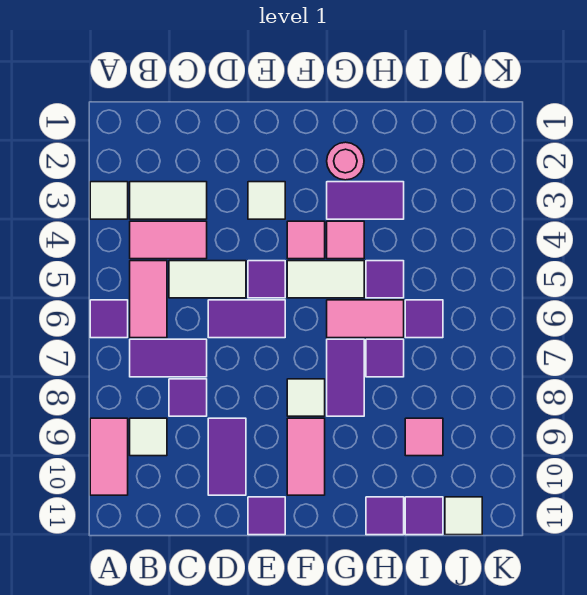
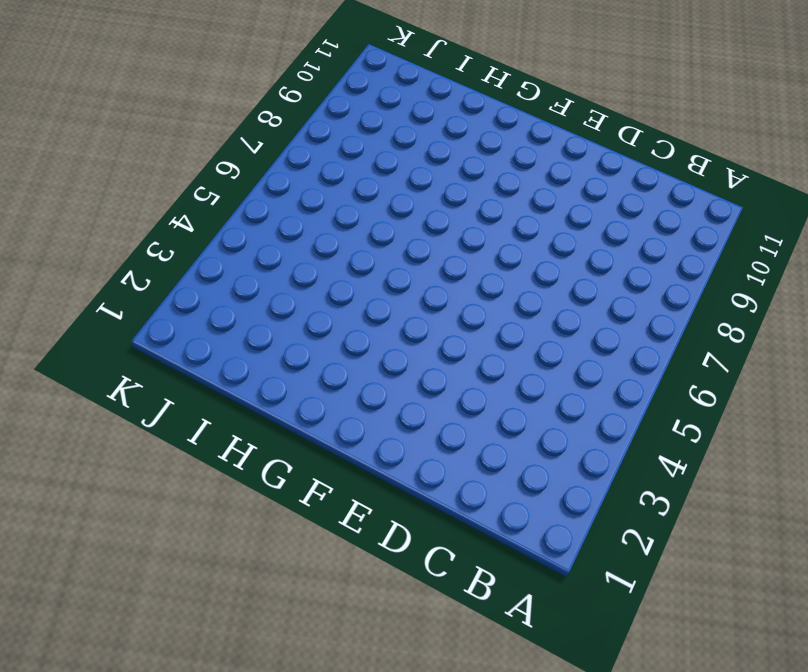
none -> white 1x1 tile [90,182,128,219]
none -> purple 1x1 tile [90,300,128,338]
none -> pink 1x2 tile [90,418,128,495]
none -> white 1x2 tile [130,182,207,219]

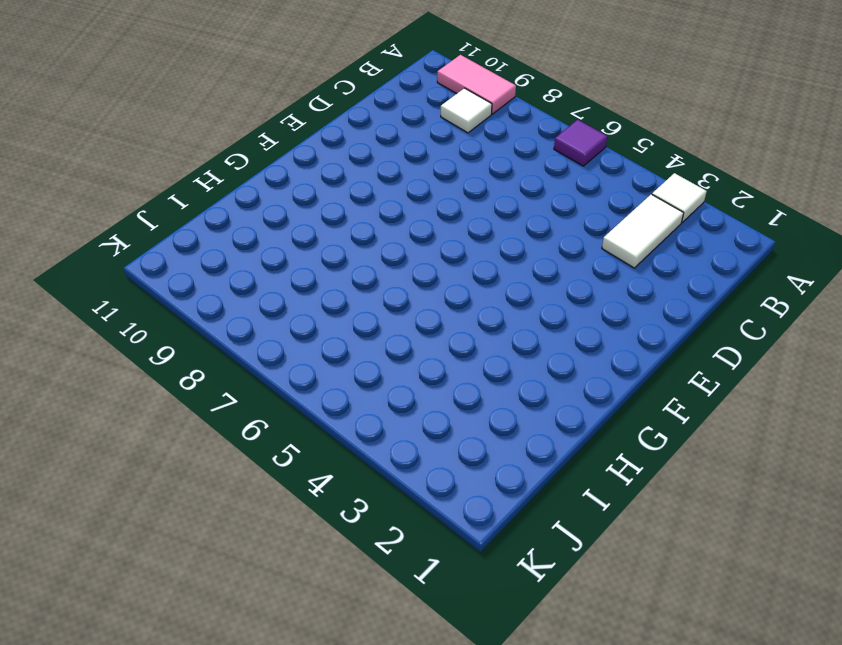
none -> pink 1x2 tile [130,221,207,259]
none -> pink 1x2 tile [130,261,167,338]
none -> purple 1x2 tile [130,339,207,377]
none -> white 1x2 tile [169,261,246,298]

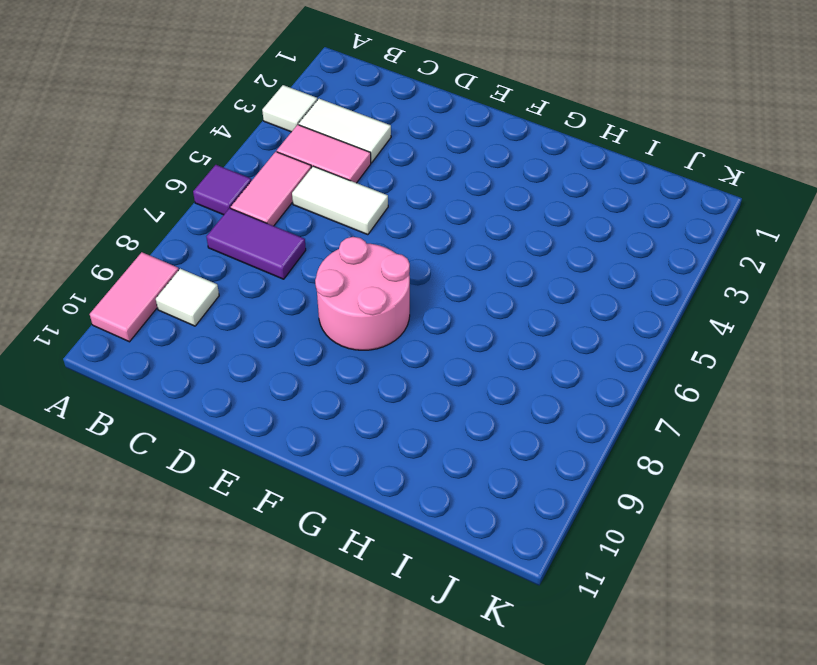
pink 2x2 round brick [315,237,410,350] -> white 1x1 tile [287,379,325,416]
none -> purple 1x1 tile [169,379,207,416]
none -> purple 1x2 tile [208,300,285,338]
none -> purple 1x2 tile [208,418,246,495]
none -> white 1x1 tile [248,182,285,219]

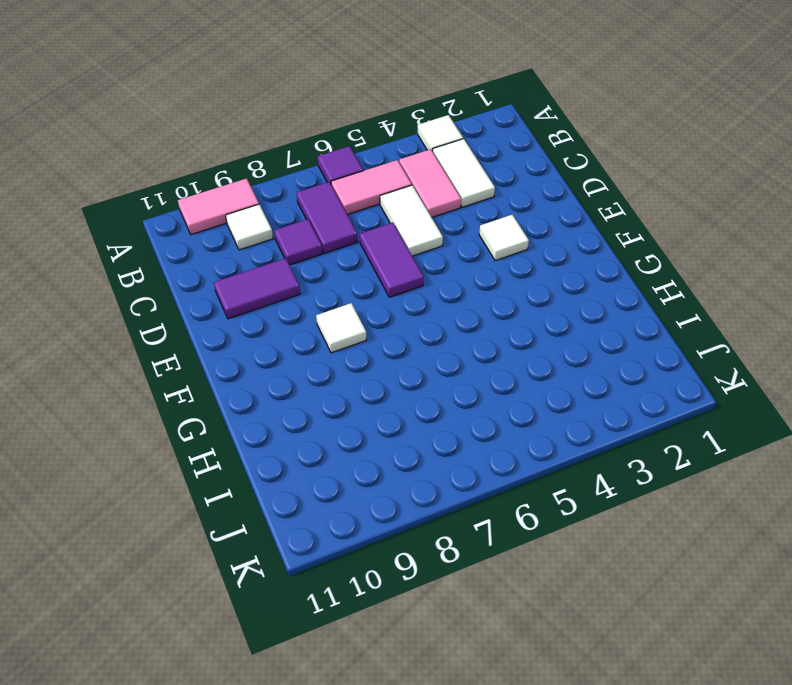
none -> purple 1x1 tile [248,261,285,298]
none -> purple 1x1 tile [248,497,285,535]
none -> pink 1x1 tile [287,221,325,259]
none -> white 1x2 tile [287,261,364,298]

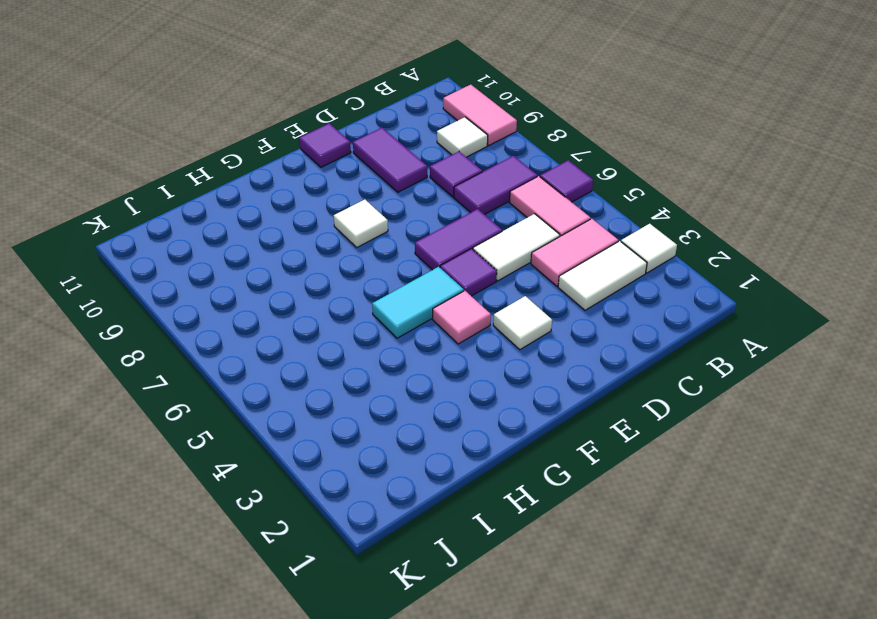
cyan 1x2 tile [372,267,464,338] -> white 1x2 tile [287,261,364,298]
none -> pink 1x2 tile [287,418,325,495]
none -> pink 1x1 round brick [327,142,364,180]
none -> purple 1x2 tile [327,182,404,219]
none -> pink 1x1 tile [327,221,364,259]

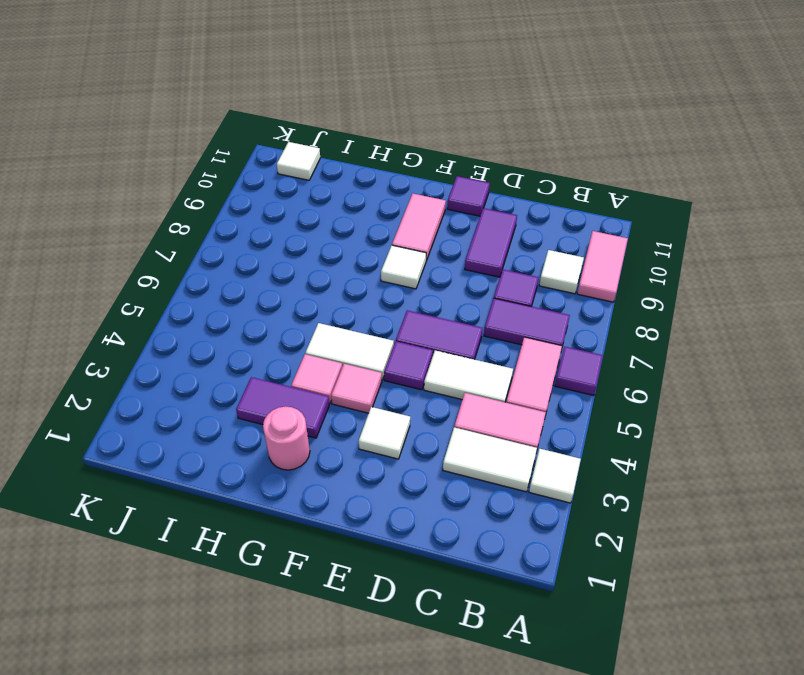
none -> pink 1x2 tile [327,300,404,338]
none -> purple 1x2 tile [327,339,364,416]
none -> purple 1x1 tile [366,261,404,298]
none -> purple 1x1 tile [366,339,404,377]

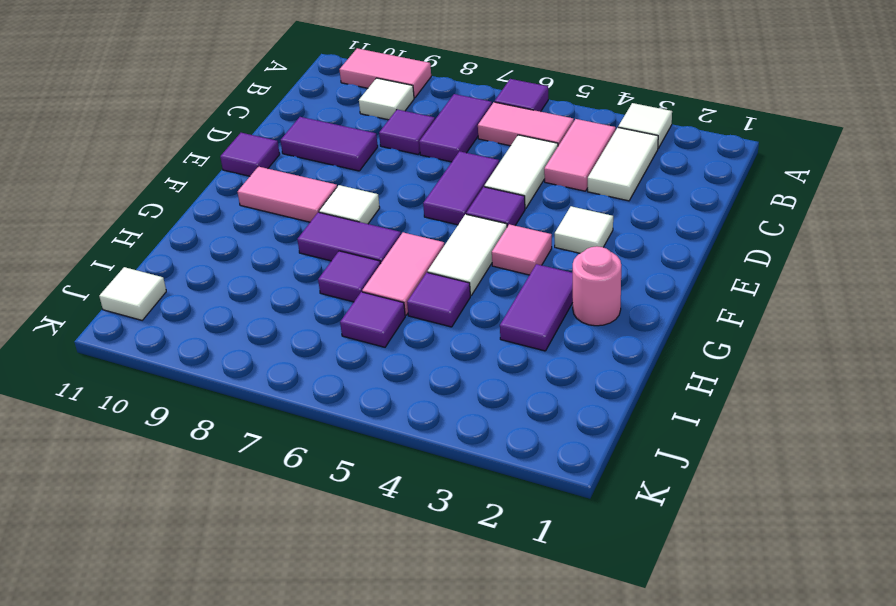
none -> pink 1x1 tile [327,221,364,259]
none -> purple 1x1 tile [366,497,404,535]
none -> pink 1x1 tile [405,418,443,456]
none -> purple 1x1 tile [405,497,443,535]

